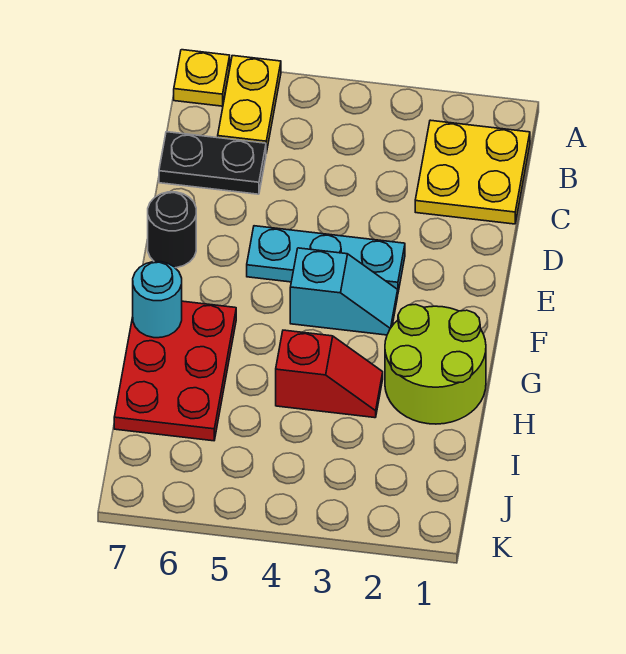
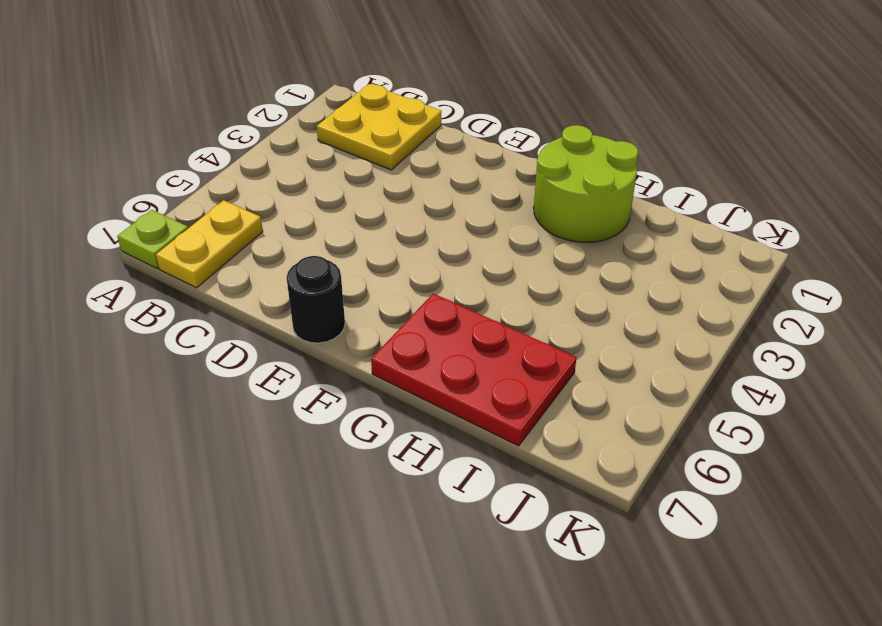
lime 1x1 plate [117,210,188,268] -> yellow 1x1 plate [174,50,230,106]
yellow 1x2 plate [156,200,263,288] -> yellow 1x2 plate turned to [218,56,281,153]
none -> black 1x2 plate [159,132,266,194]
none -> cyan 1x3 plate [247,226,405,292]

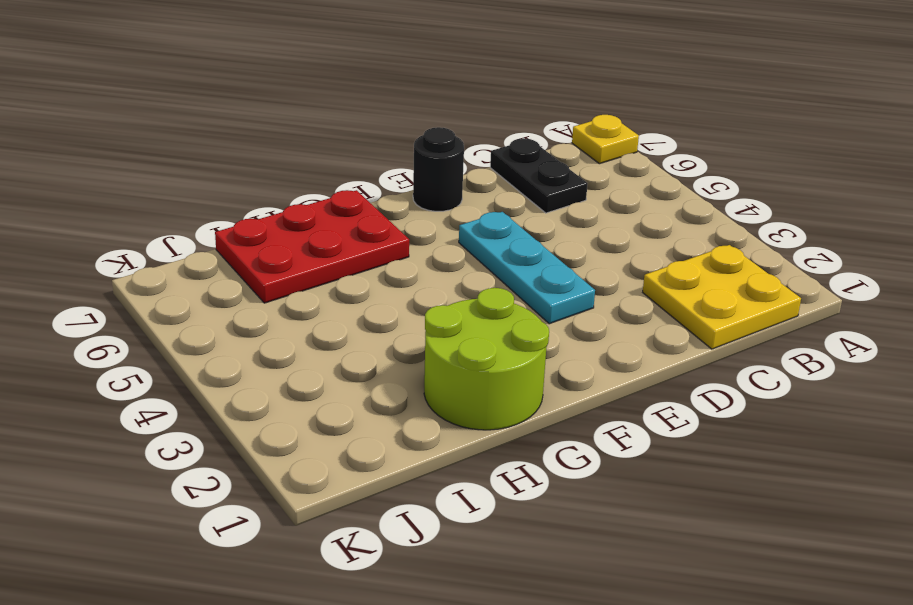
none -> yellow 1x2 plate [218,56,281,153]
none -> cyan 1x2 slope [290,248,398,335]

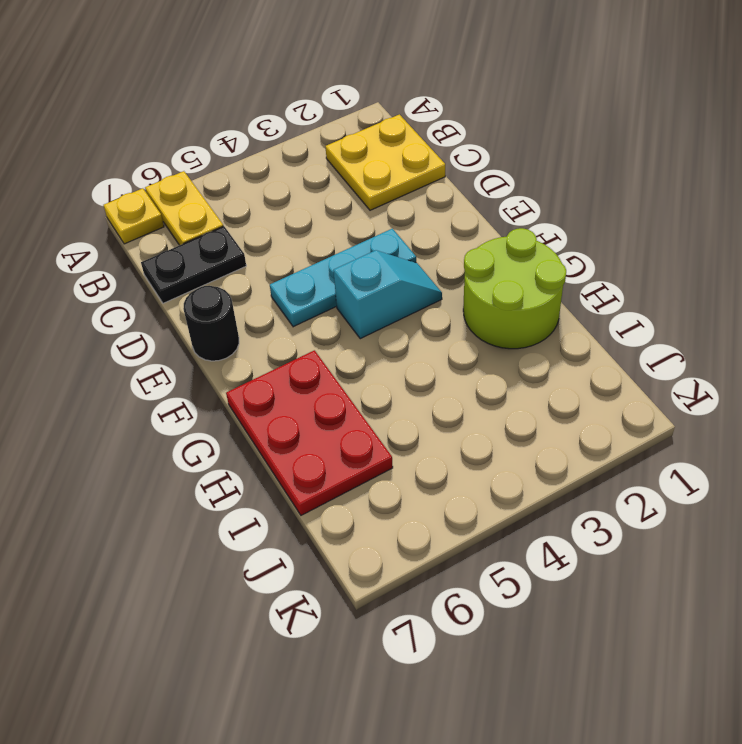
none -> red 1x2 slope [276,330,383,418]
none -> cyan 1x1 round brick [133,262,182,338]

